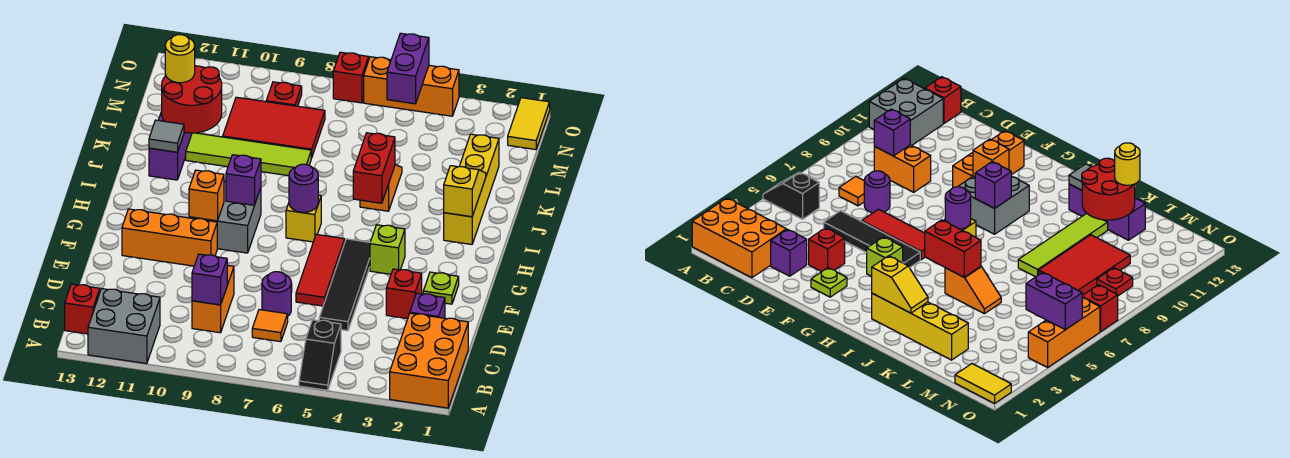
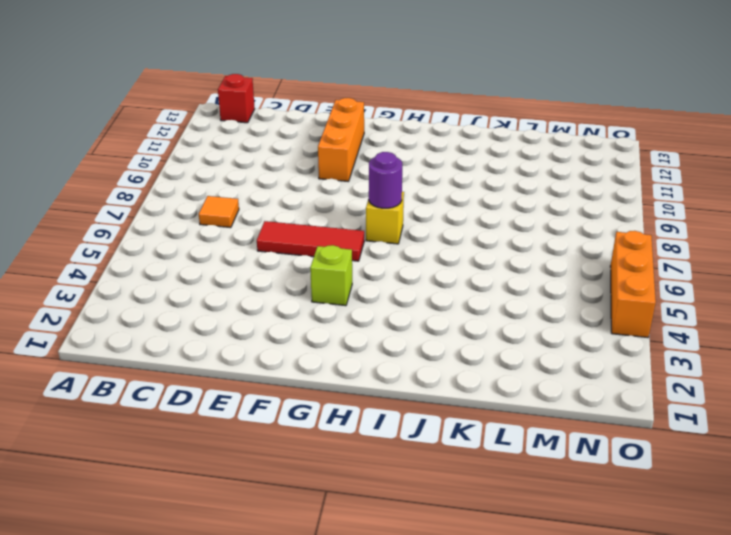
none -> orange 2x3 brick [390,313,468,408]
none -> black 1x2 slope [299,320,341,390]
none -> grey 2x2 brick [88,289,160,364]
none -> orange 1x2 brick [192,265,234,333]

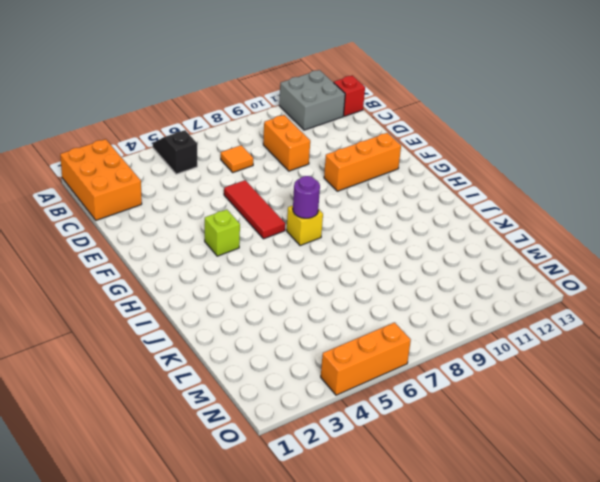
none -> purple 1x1 brick [410,293,445,318]
none -> black 1x4 tile [319,239,370,331]
none -> purple 1x1 round brick [262,272,291,316]
none -> red 1x1 brick [386,269,422,319]

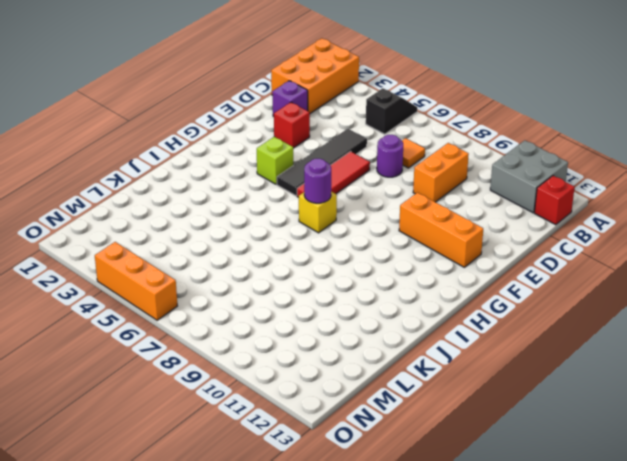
none -> lime 1x1 plate [423,272,459,304]
none -> grey 2x2 brick [189,181,261,253]
none -> yellow 1x4 brick [444,134,499,244]
none -> orange 1x2 slope [360,164,402,211]

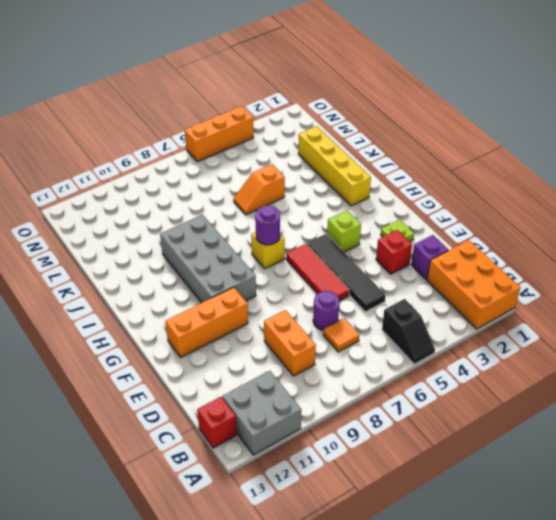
grey 2x4 brick [160,215,256,303] -> grey 2x2 brick [189,181,261,253]
orange 1x2 slope [234,164,285,215] -> orange 1x2 slope turned to [360,164,402,211]
none -> purple 1x3 brick [149,112,192,180]
none -> lime 1x4 tile [186,133,311,176]
none -> red 2x3 tile [223,97,325,158]
none -> yellow 1x2 tile [508,98,550,150]

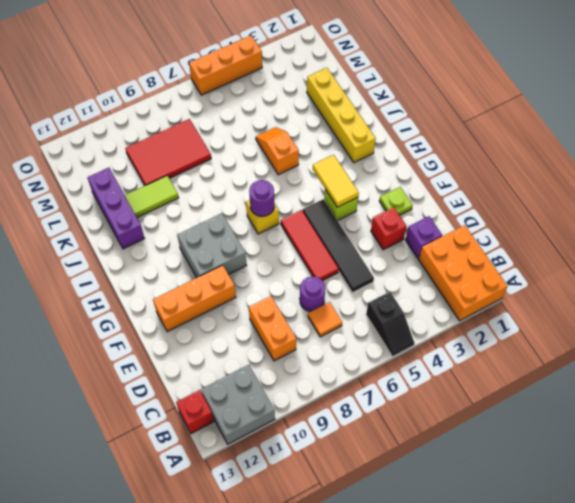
yellow 1x2 tile [313,155,359,207] -> yellow 1x2 tile moved to [508,98,550,150]
lime 1x2 tile [125,176,179,218] -> lime 1x4 tile [186,133,311,176]
none -> red 1x1 plate [266,82,302,106]
none -> red 1x1 brick [333,52,369,103]
none -> purple 1x1 brick [192,254,227,305]
none -> orange 1x1 brick [189,170,224,221]

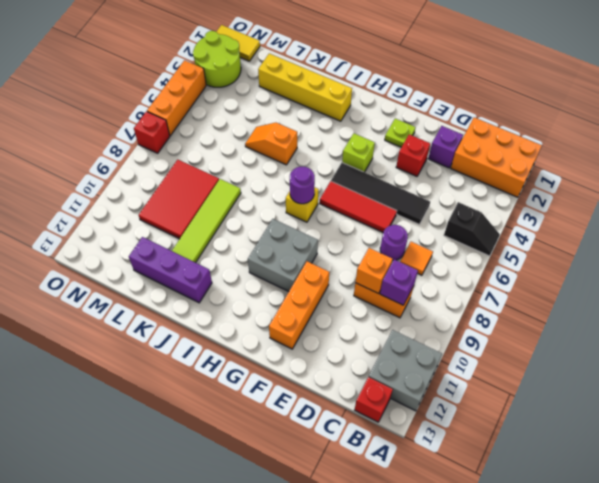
orange 1x1 brick [355,248,392,294] -> orange 1x1 brick moved to [189,170,224,221]
lime 2x2 round brick [193,31,241,87] -> none
none -> red 1x1 plate [266,82,302,106]
none -> purple 1x1 brick [226,155,261,205]
none -> yellow 1x2 slope [444,166,486,217]
none -> red 1x2 brick [353,133,395,203]

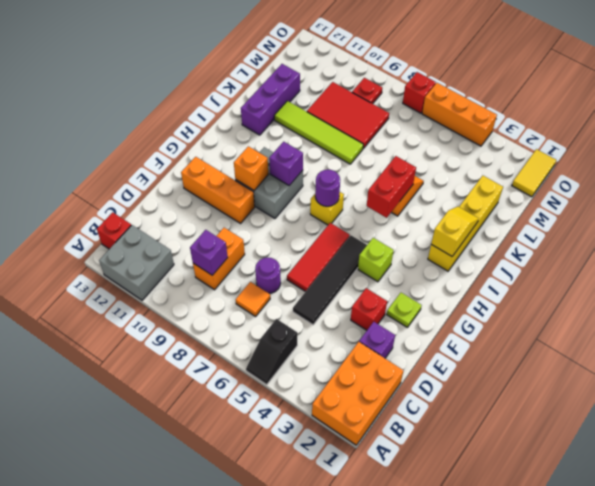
none -> grey 1x1 tile [149,120,184,152]
none -> red 2x2 round brick [162,66,222,133]
none -> purple 1x2 brick [387,33,429,104]
none -> yellow 1x1 round brick [165,35,195,83]

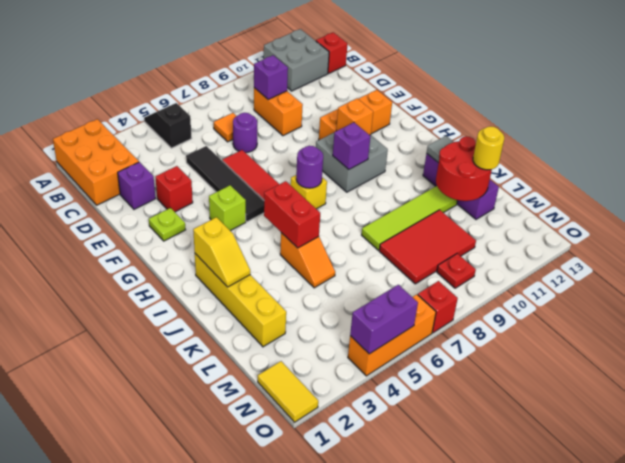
purple 1x2 brick [350,285,418,354] -> purple 1x2 brick turned to [387,33,429,104]

